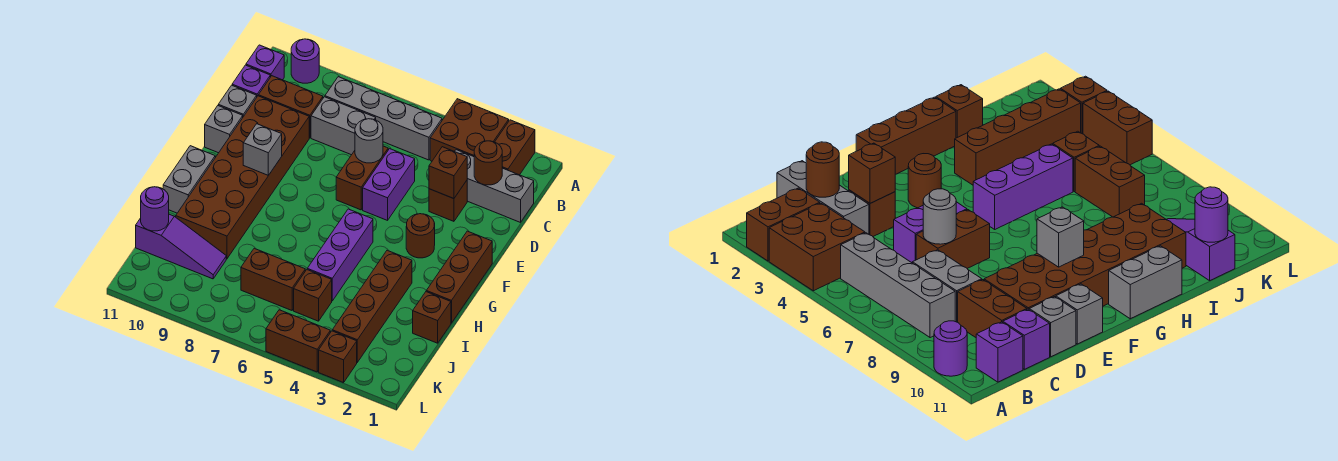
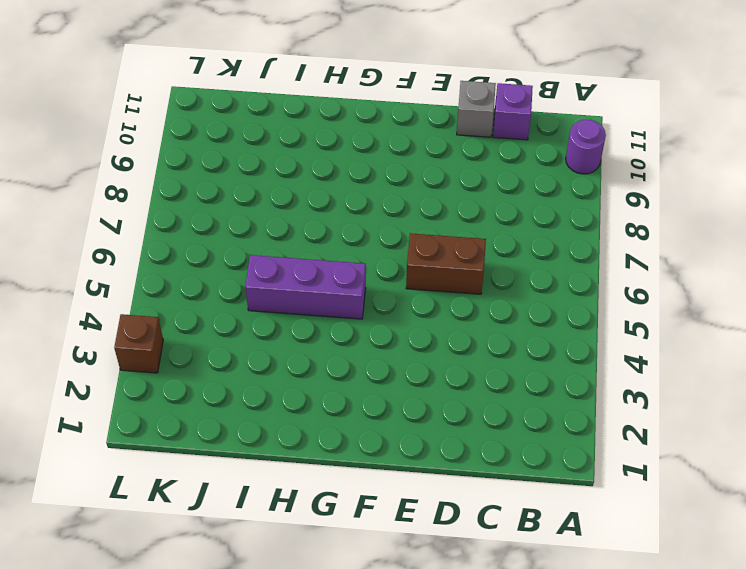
none -> brown 1x2 brick [495,120,535,175]
none -> brown 2x2 brick [430,99,509,161]
none -> grey 1x4 brick [325,77,442,160]
none -> purple 1x1 brick [246,45,284,80]

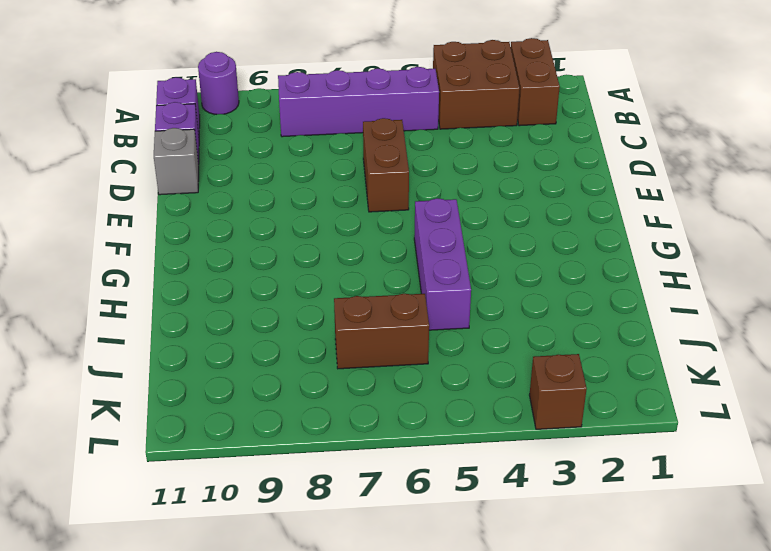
purple 1x4 brick [278,67,439,137] -> grey 1x4 brick [325,77,442,160]
none -> grey 1x3 brick [455,150,534,222]
none -> grey 1x2 brick [311,97,376,155]
none -> brown 1x2 brick [259,76,323,138]
none -> brown 1x1 brick [429,181,467,221]

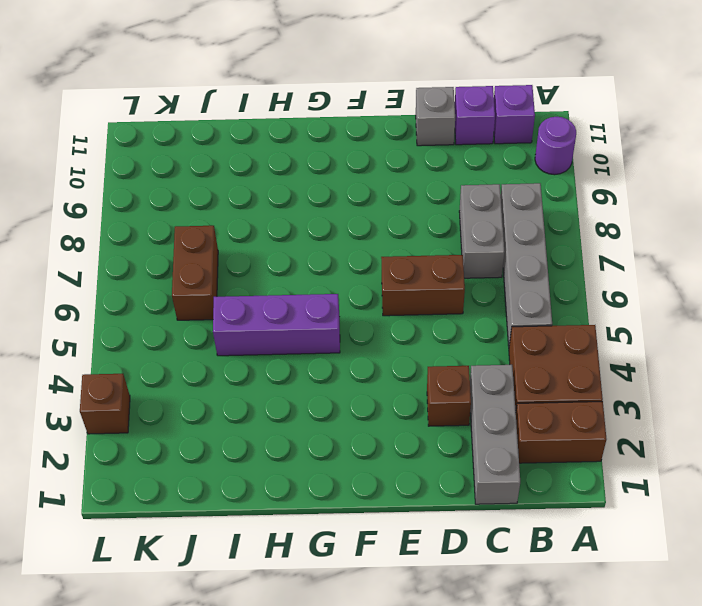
none -> brown 1x2 brick [259,76,323,138]
none -> purple 1x2 brick [363,149,415,220]
none -> brown 2x6 brick [176,96,309,259]
none -> grey 1x1 brick [205,106,243,153]

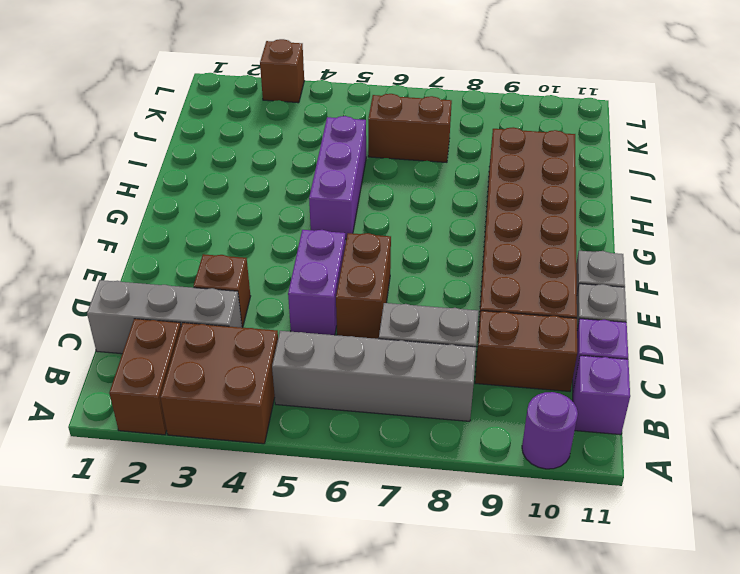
none -> brown 1x3 brick [426,231,492,323]
none -> brown 1x1 round brick [406,214,435,258]
none -> grey 1x2 brick [163,146,215,213]
none -> brown 1x4 brick [332,250,412,362]

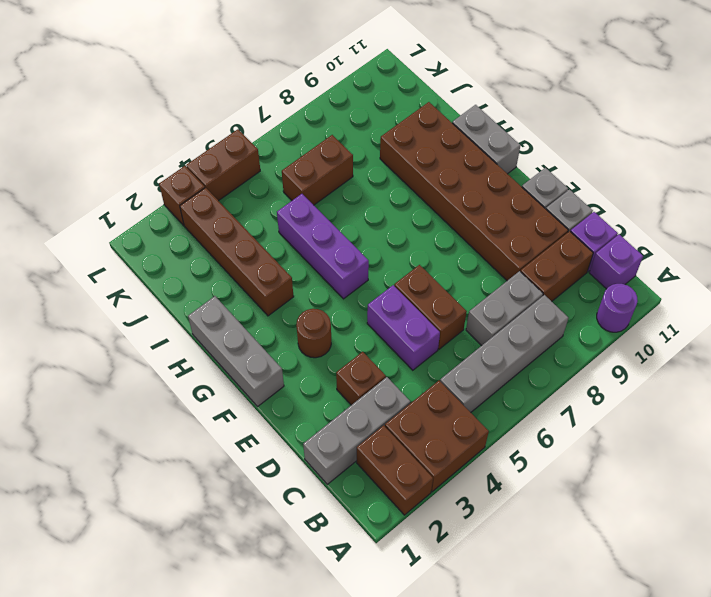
grey 1x3 brick [188,296,284,407] -> brown 1x3 brick [426,231,492,323]
none -> brown 1x1 brick [413,292,451,343]
none -> brown 1x1 brick [294,270,332,321]
none -> purple 1x3 slope [136,214,226,279]
none -> brown 1x1 round brick [474,141,502,185]

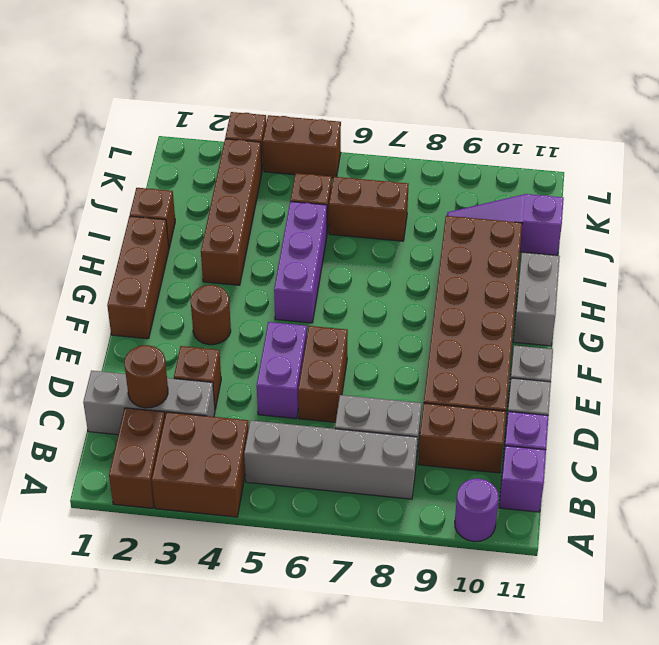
none -> brown 1x1 brick [429,147,467,199]
none -> grey 1x1 round brick [355,119,383,163]
none -> grey 1x1 brick [243,124,282,175]
none -> purple 1x1 round brick [141,187,169,231]

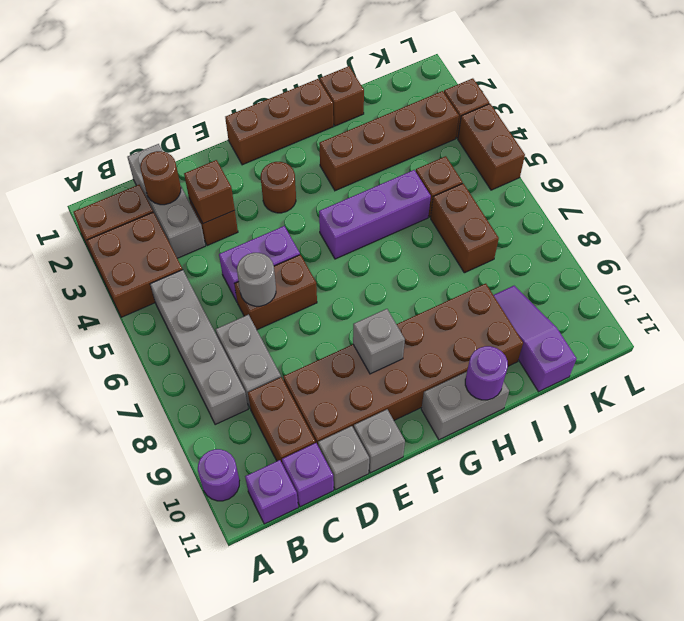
purple 1x1 round brick [465,346,508,400] -> purple 1x1 round brick moved to [141,187,169,231]

